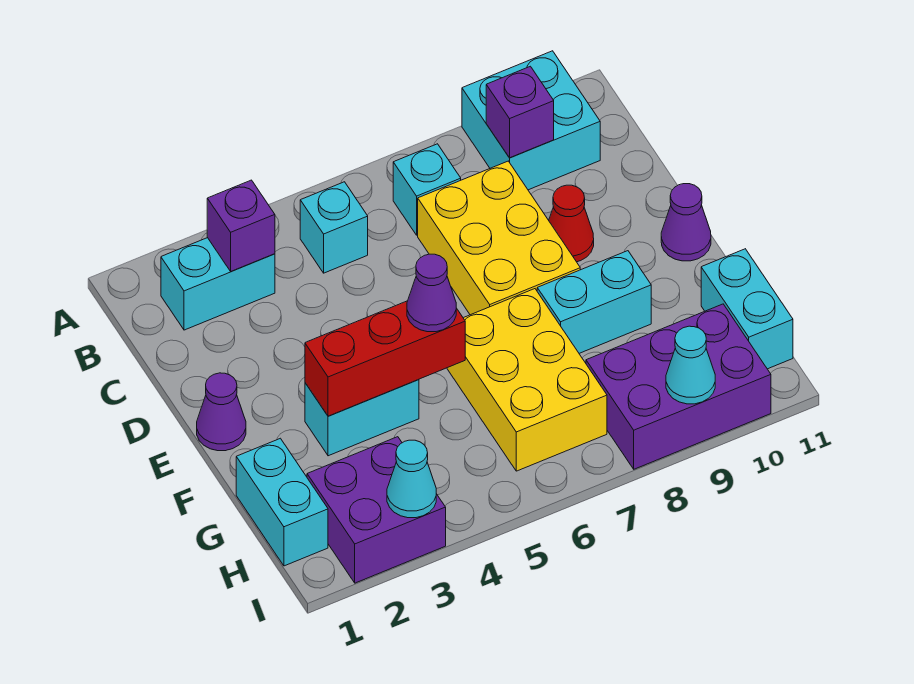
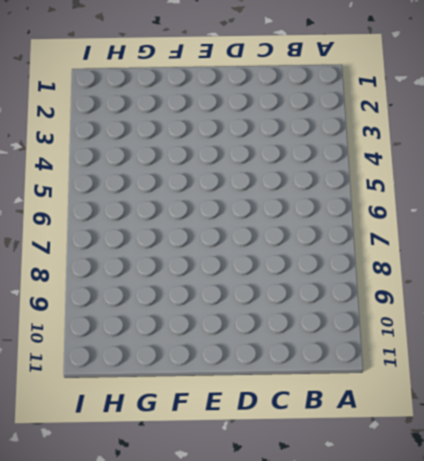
none -> cyan 2x2 brick [462,51,600,190]
none -> cyan 1x2 brick [161,238,275,330]
none -> cyan 1x1 brick [300,182,368,273]

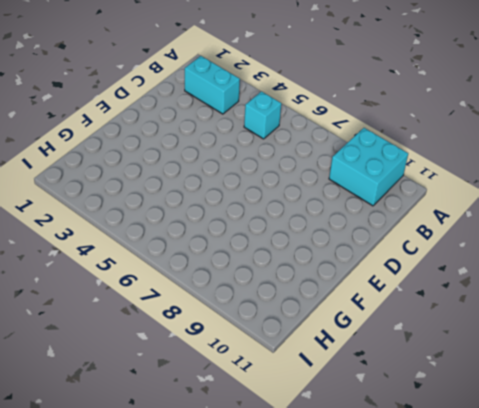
none -> cyan 1x1 brick [393,144,461,235]
none -> yellow 2x3 brick [418,161,580,315]
none -> red 1x1 cone [549,185,594,262]

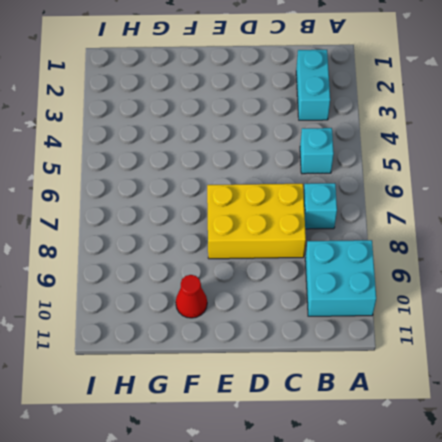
red 1x1 cone [176,275,207,318] -> red 1x1 cone moved to [549,185,594,262]
none -> purple 1x1 cone [197,373,246,451]
none -> purple 1x1 cone [661,184,711,261]
none -> cyan 1x2 brick [305,380,419,456]

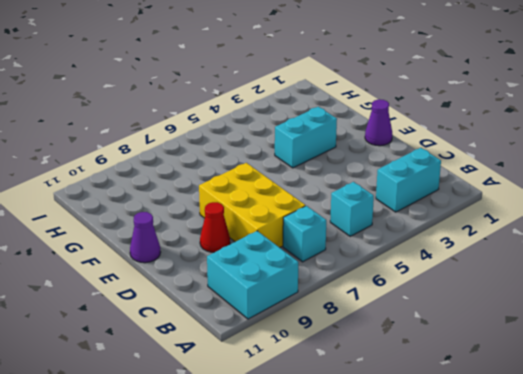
none -> yellow 2x3 brick [447,289,607,471]
none -> cyan 1x2 brick [537,251,651,353]
none -> cyan 1x2 brick [236,438,328,566]

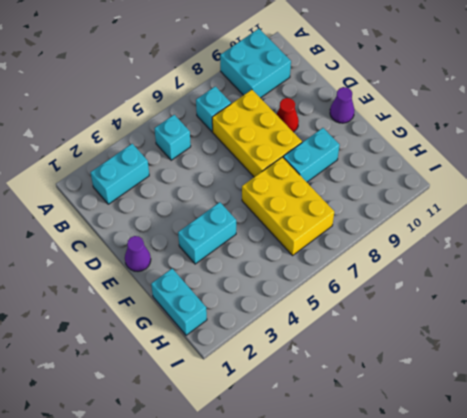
none -> cyan 1x2 brick [701,249,793,369]
none -> purple 2x2 brick [307,437,446,583]
none -> purple 2x3 brick [586,304,771,469]

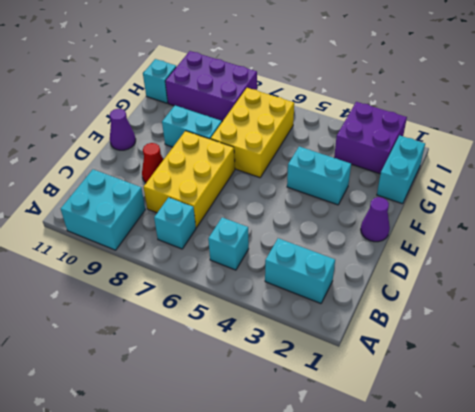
cyan 1x1 brick [143,59,176,103] -> cyan 1x2 brick [701,249,793,369]
none -> purple 1x1 brick [207,180,275,271]
none -> purple 1x1 brick [486,66,554,158]
none -> red 1x3 brick [305,301,465,416]

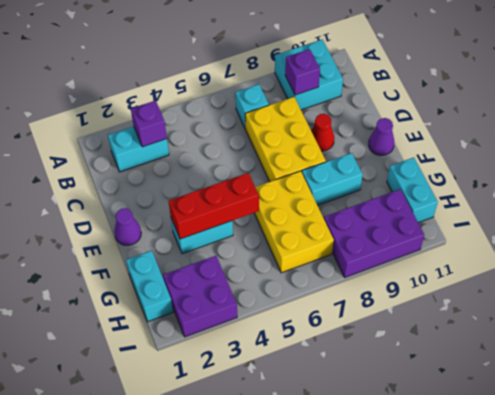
none -> cyan 1x1 brick [300,182,368,273]
none -> cyan 1x1 cone [387,440,436,518]
none -> cyan 1x1 cone [666,326,715,404]

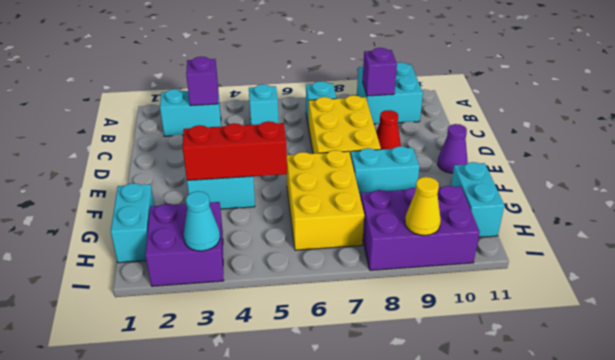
yellow 1x1 cone [405,177,441,235] -> cyan 1x1 cone [666,326,715,404]
none -> purple 1x1 cone [197,373,246,451]
none -> purple 1x1 cone [407,254,456,332]

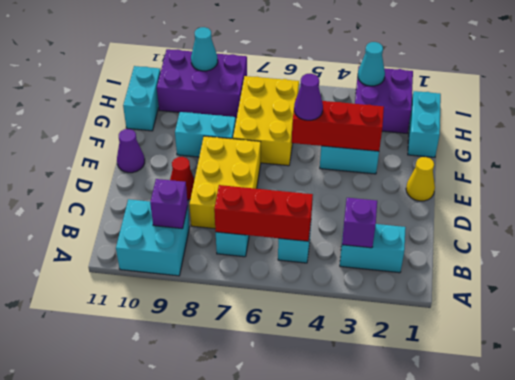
red 1x3 brick [214,185,313,241] -> none
yellow 1x1 cone [406,157,435,201] -> purple 1x1 cone [197,373,246,451]

